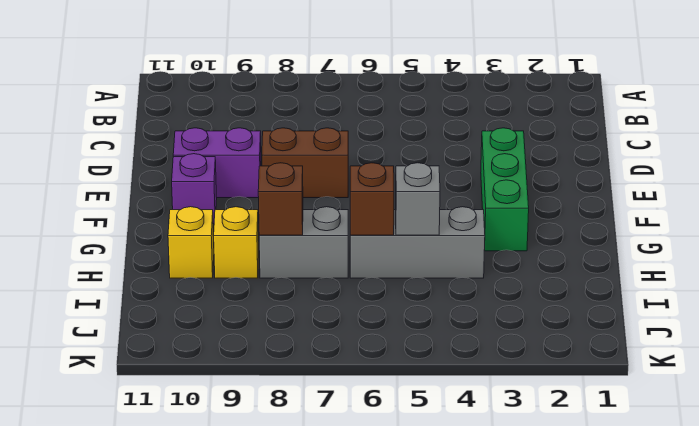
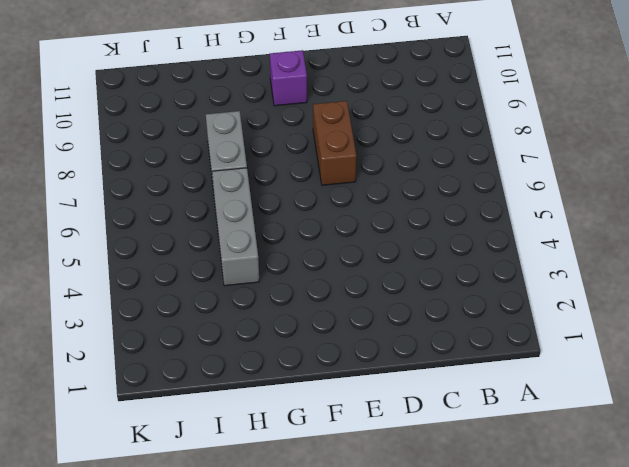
none -> green 1x3 brick [481,128,529,251]
none -> purple 1x2 brick [173,128,261,198]

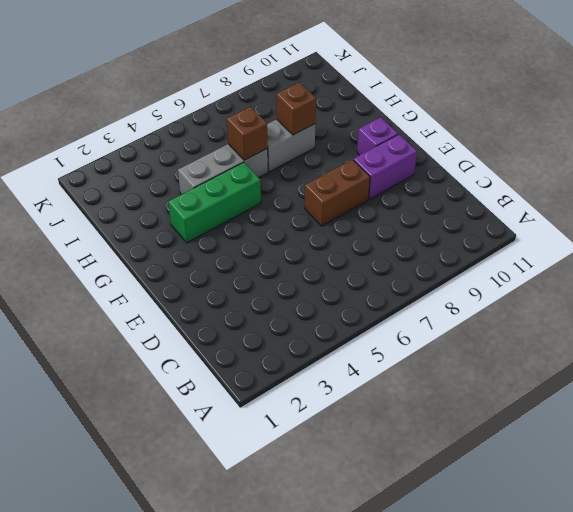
green 1x3 brick [168,162,261,243] -> green 1x3 brick turned to [481,128,529,251]
none -> yellow 1x1 brick [214,207,259,278]
none -> yellow 1x1 brick [168,207,214,278]

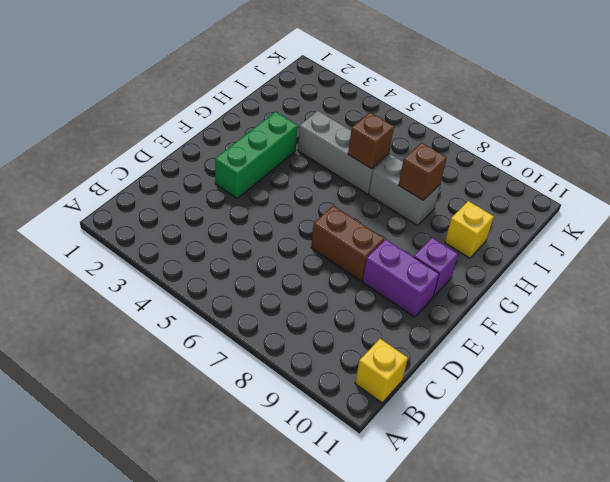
yellow 1x1 brick [355,339,408,403] -> yellow 1x1 brick moved to [214,207,259,278]
none -> grey 1x1 brick [396,163,440,235]

